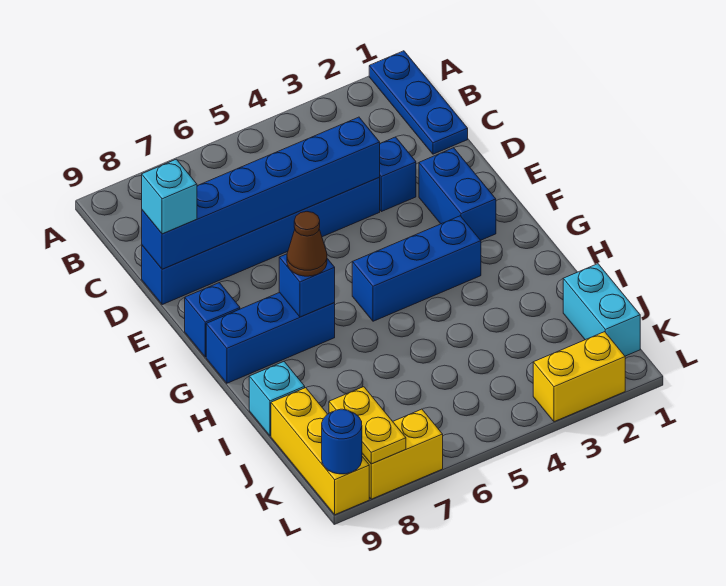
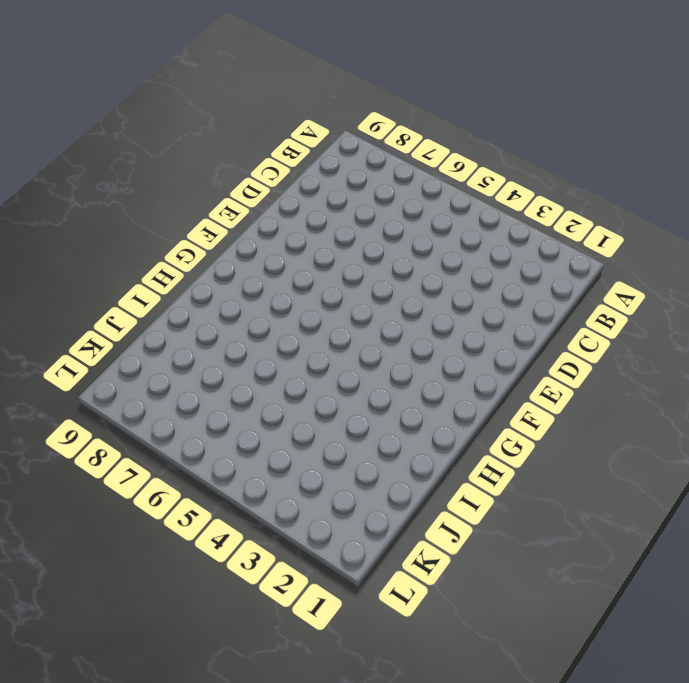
none -> blue 1x3 plate [369,51,468,154]
none -> blue 1x1 brick [379,137,416,212]
none -> blue 1x6 brick [142,178,380,305]

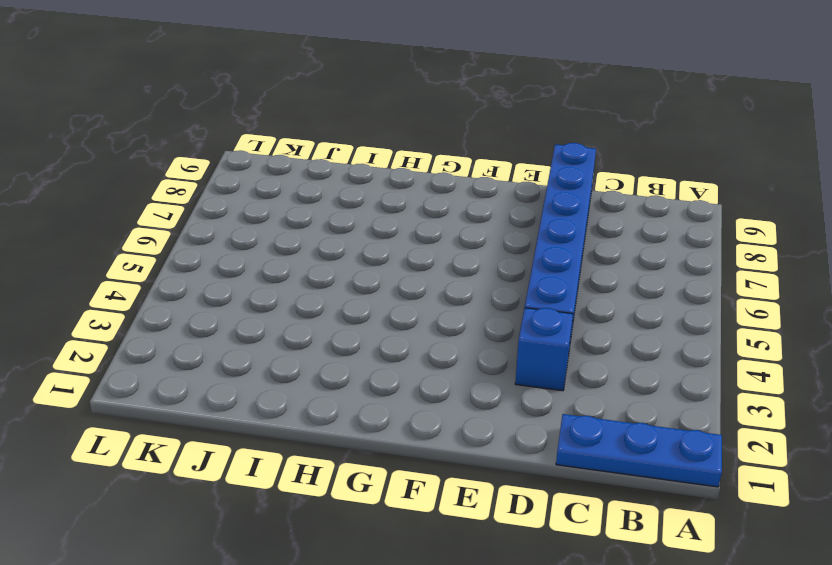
none -> blue 1x2 brick [419,148,496,240]
none -> blue 1x1 brick [185,283,240,357]
none -> blue 1x3 brick [352,216,481,321]

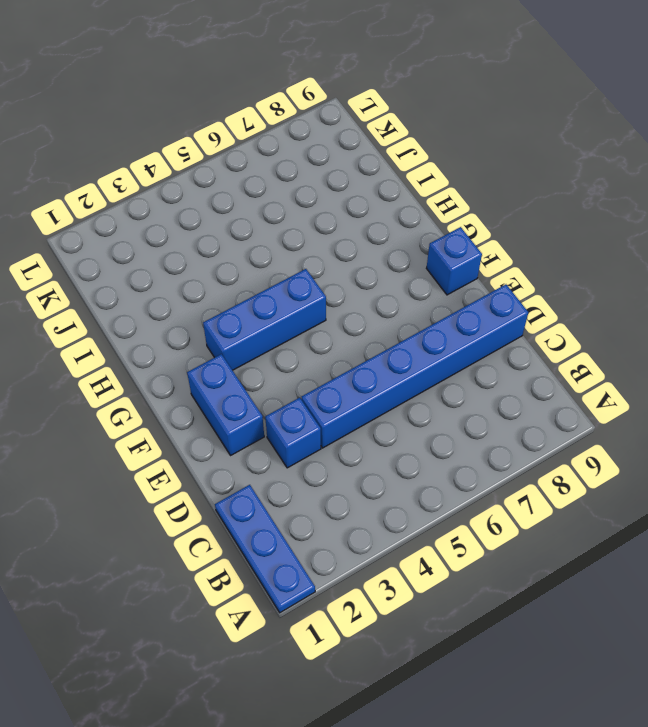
none -> blue 1x3 brick [206,292,335,383]
none -> cyan 1x1 brick [249,362,305,436]
none -> cyan 1x2 brick [563,264,640,356]

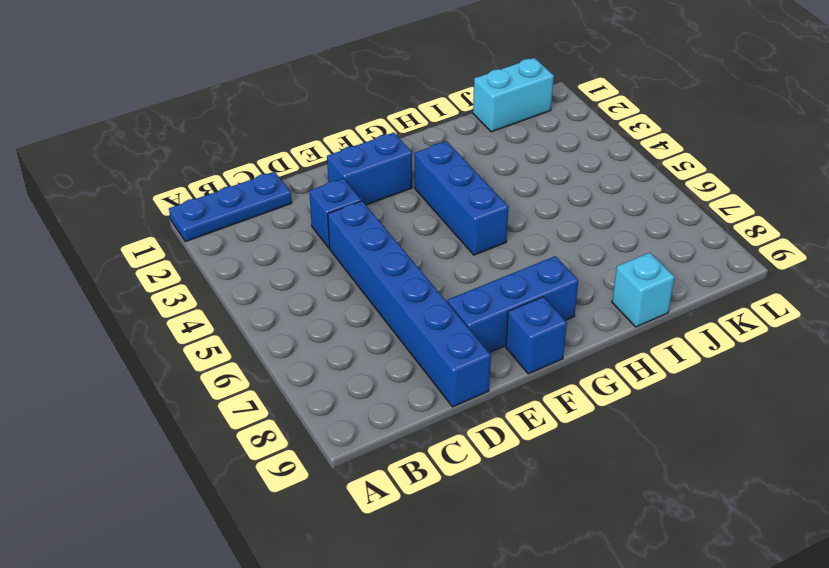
blue 1x3 brick [447,256,578,353] -> blue 1x3 brick turned to [206,292,335,383]
none -> yellow 1x3 brick [271,388,369,515]
none -> yellow 1x2 brick [533,332,625,422]
none -> yellow 1x2 brick [362,409,443,499]

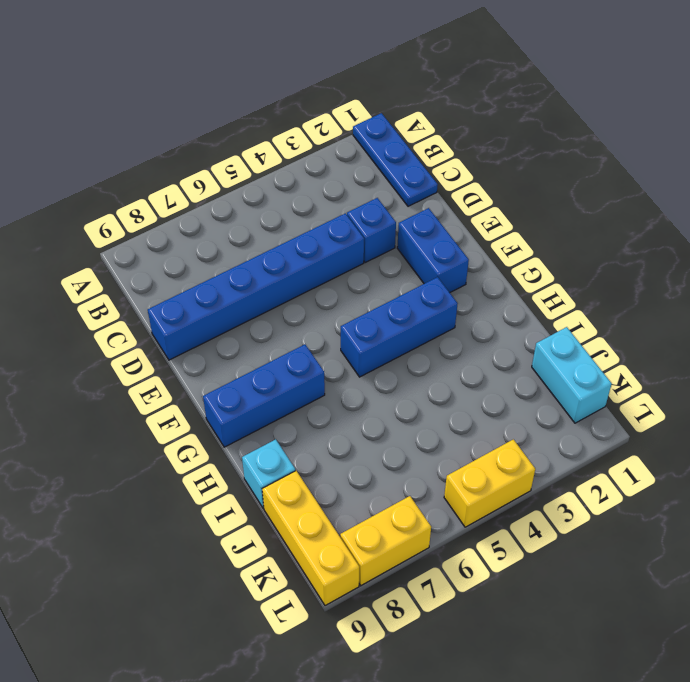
yellow 1x2 brick [444,439,535,527] -> yellow 1x2 brick moved to [533,332,625,422]
none -> blue 1x1 brick [185,283,240,357]
none -> blue 1x6 brick [142,117,380,269]
none -> blue 1x1 brick [279,254,335,317]

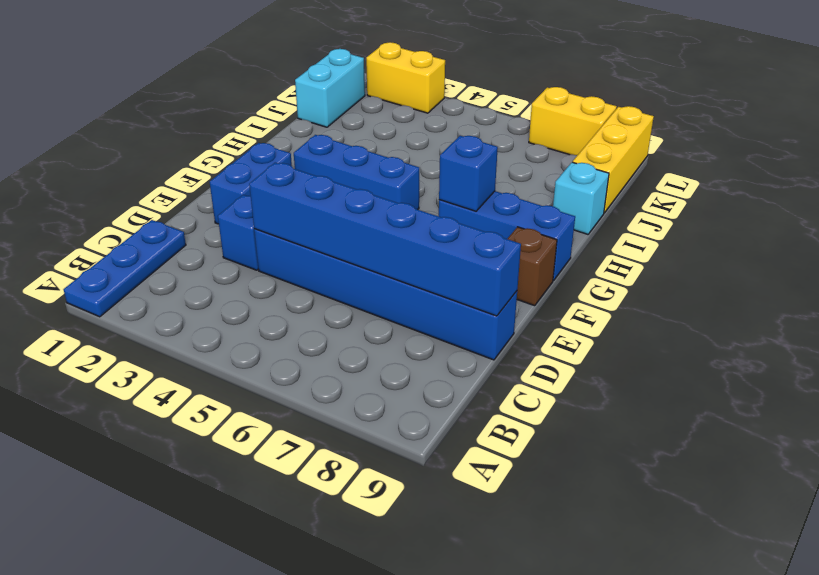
brown 1x1 brick [508,227,557,306] -> blue 1x1 brick [185,283,240,357]
none -> yellow 1x2 plate [329,387,406,464]
none -> blue 1x1 round brick [322,409,362,474]
none -> cyan 1x1 brick [142,159,197,234]

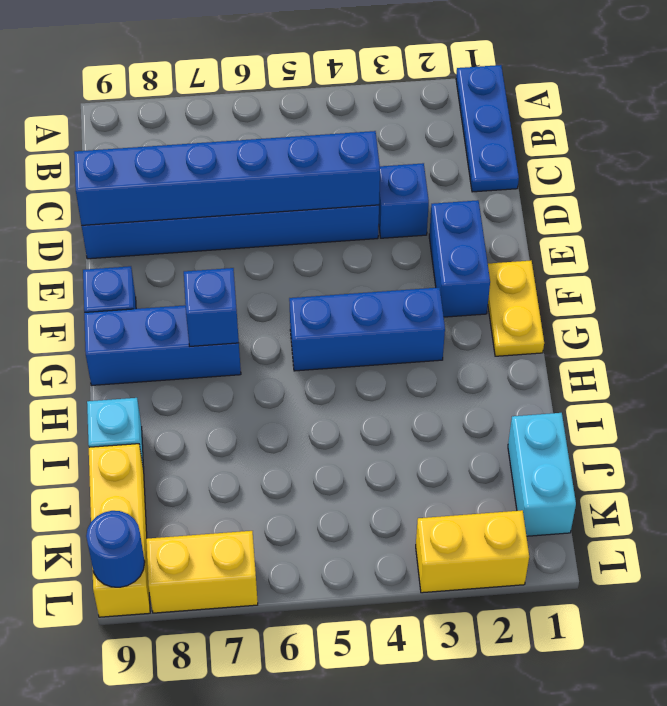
yellow 1x2 plate [488,261,544,356] -> yellow 1x2 plate moved to [329,387,406,464]
none -> cyan 1x1 brick [142,159,197,234]
none -> brown 1x1 cone [287,212,327,276]

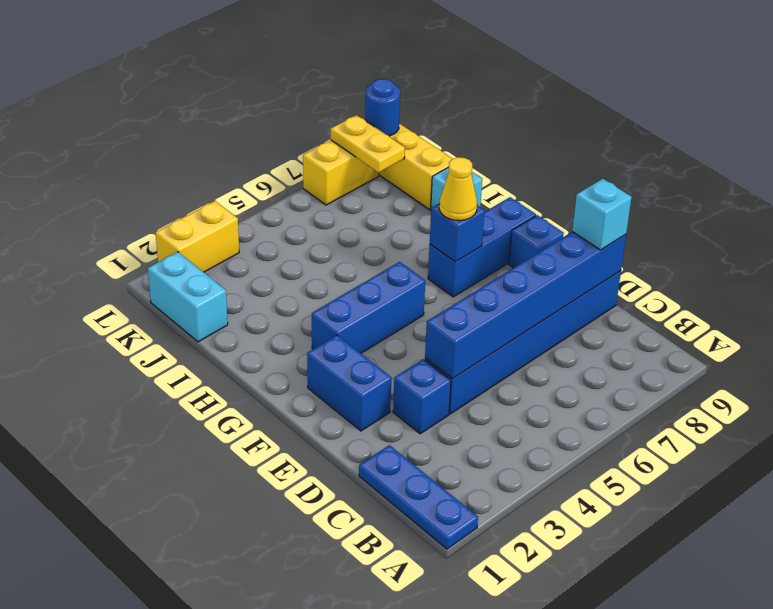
yellow 1x1 cone [439,157,477,221] -> brown 1x1 cone [287,212,327,276]

